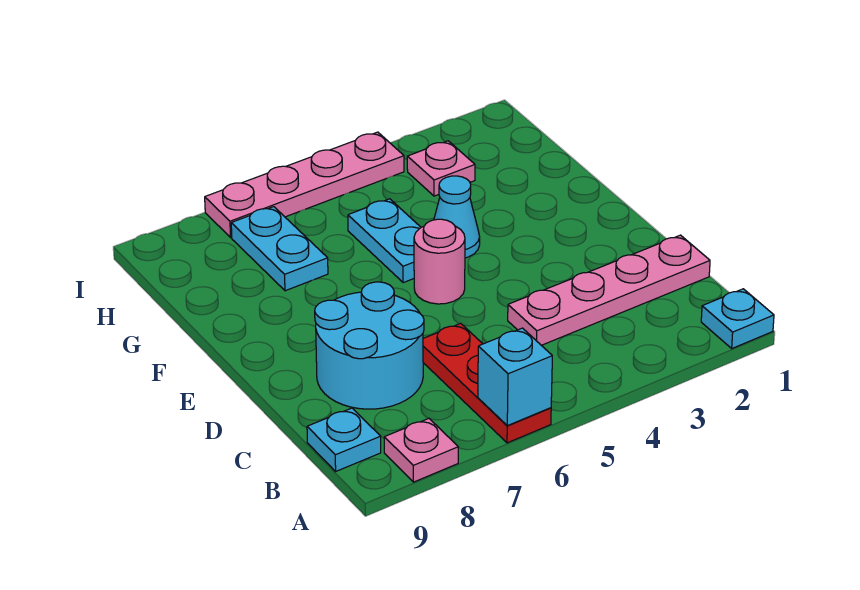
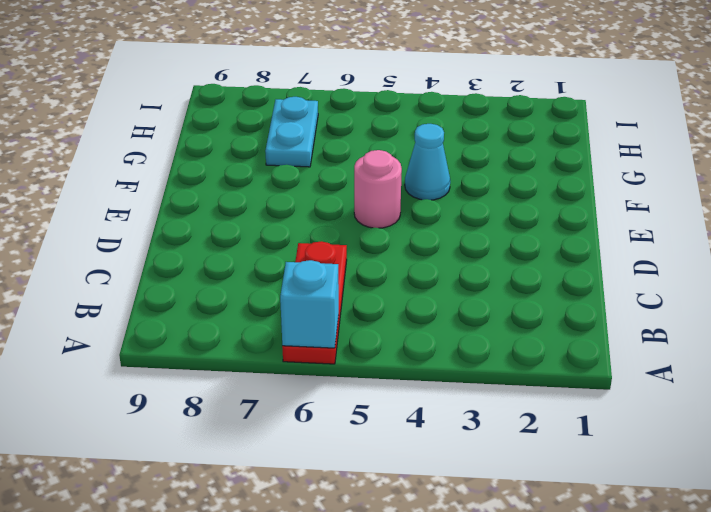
none -> cyan 1x1 plate [701,289,774,348]
none -> pink 1x1 plate [384,419,458,482]
none -> cyan 1x1 plate [307,408,381,471]

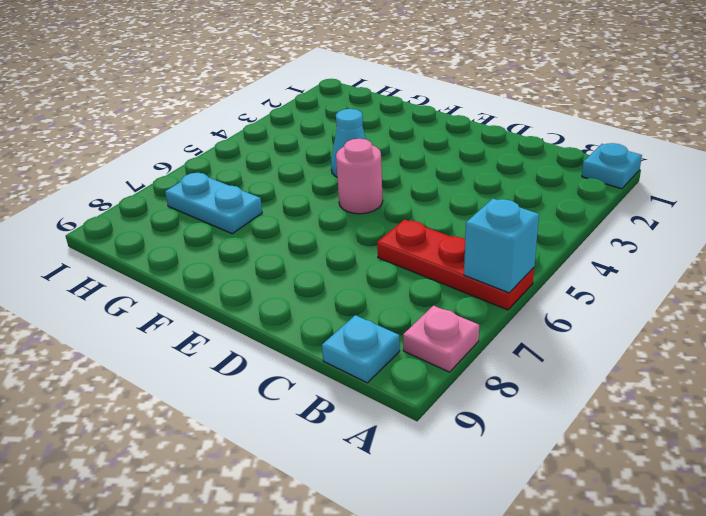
none -> pink 1x4 plate [508,235,710,345]
none -> cyan 2x2 round brick [315,282,424,409]
none -> cyan 1x2 plate [348,199,421,283]

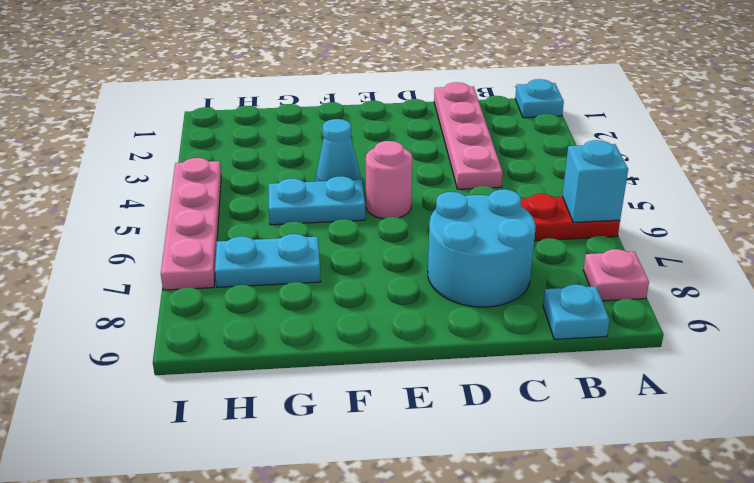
none -> pink 1x1 plate [407,141,475,196]

